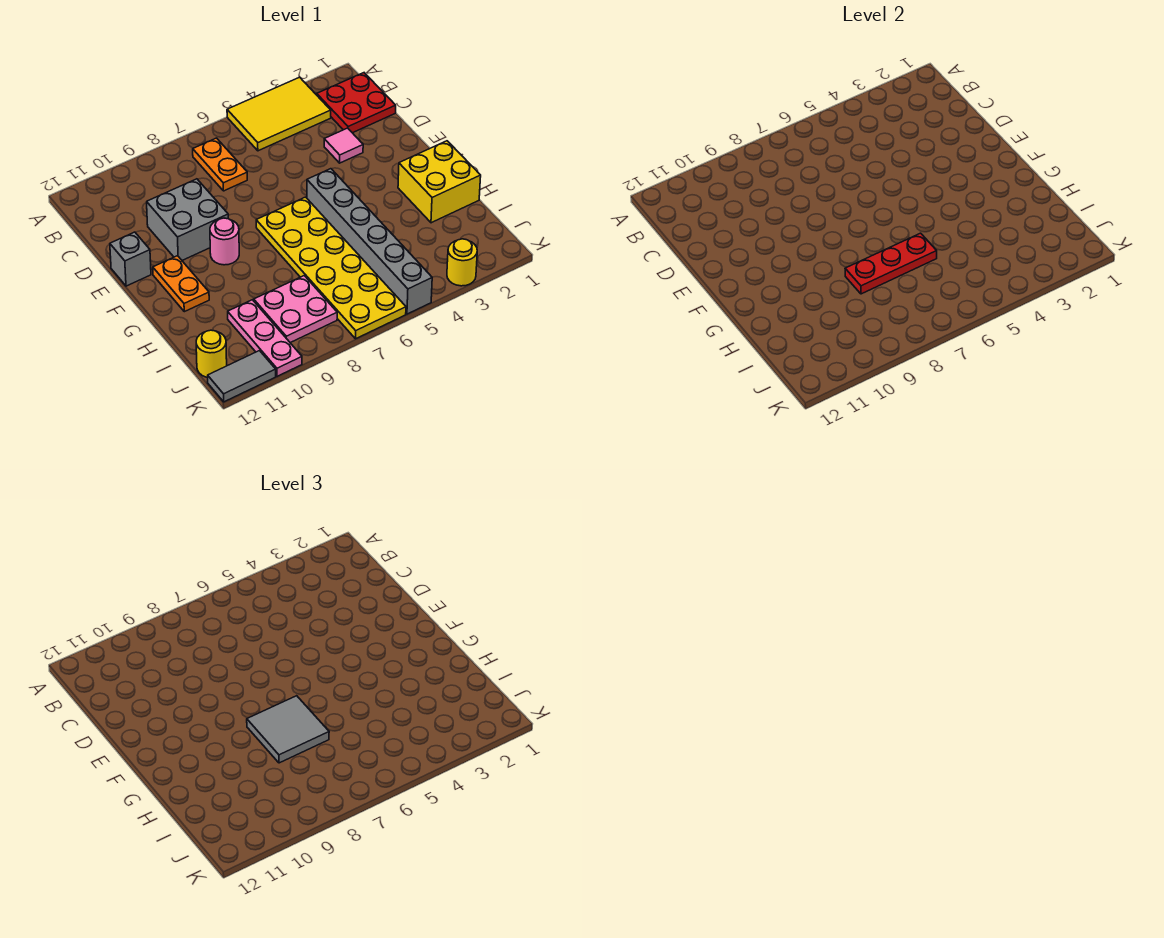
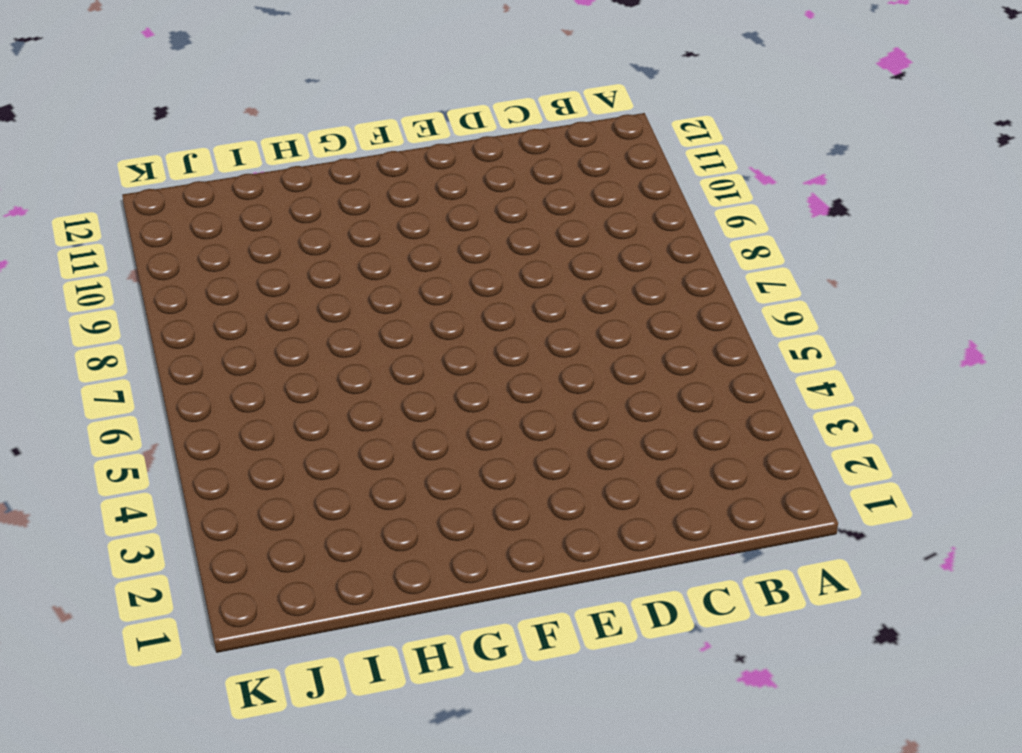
none -> yellow 2x3 tile [227,77,331,151]
none -> red 2x2 plate [317,73,396,133]
none -> orange 1x2 plate [193,138,247,191]

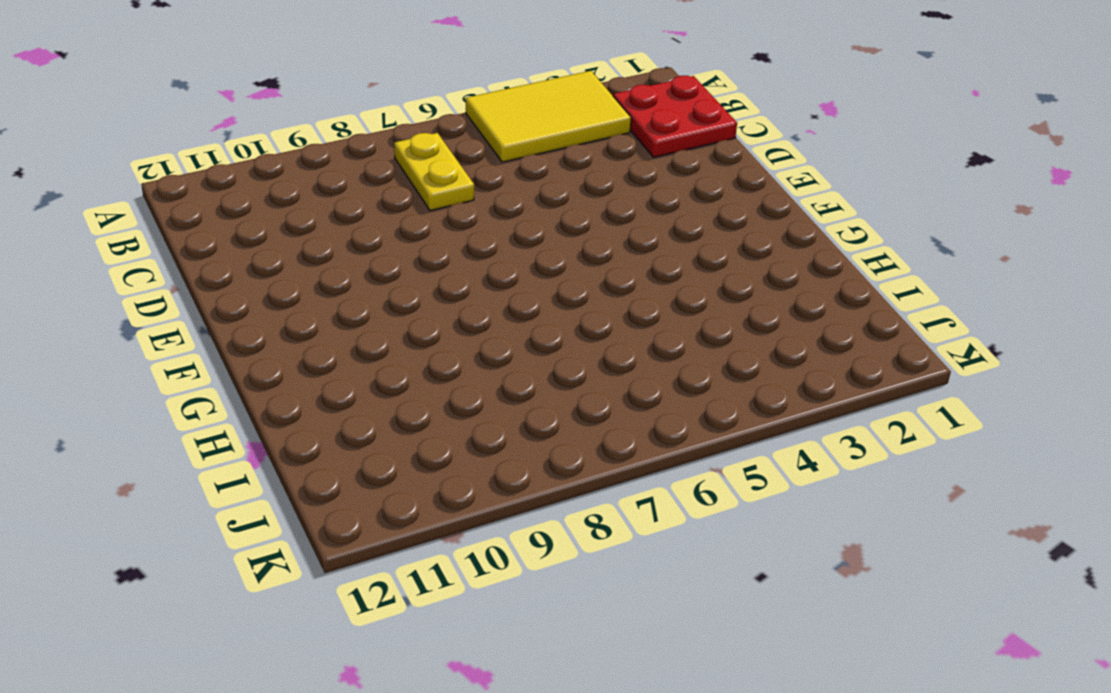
yellow 1x2 plate [394,133,474,211] -> orange 1x2 plate [193,138,247,191]
none -> pink 1x1 tile [324,128,363,163]
none -> grey 2x2 brick [147,179,228,260]
none -> grey 1x1 brick [110,232,151,286]

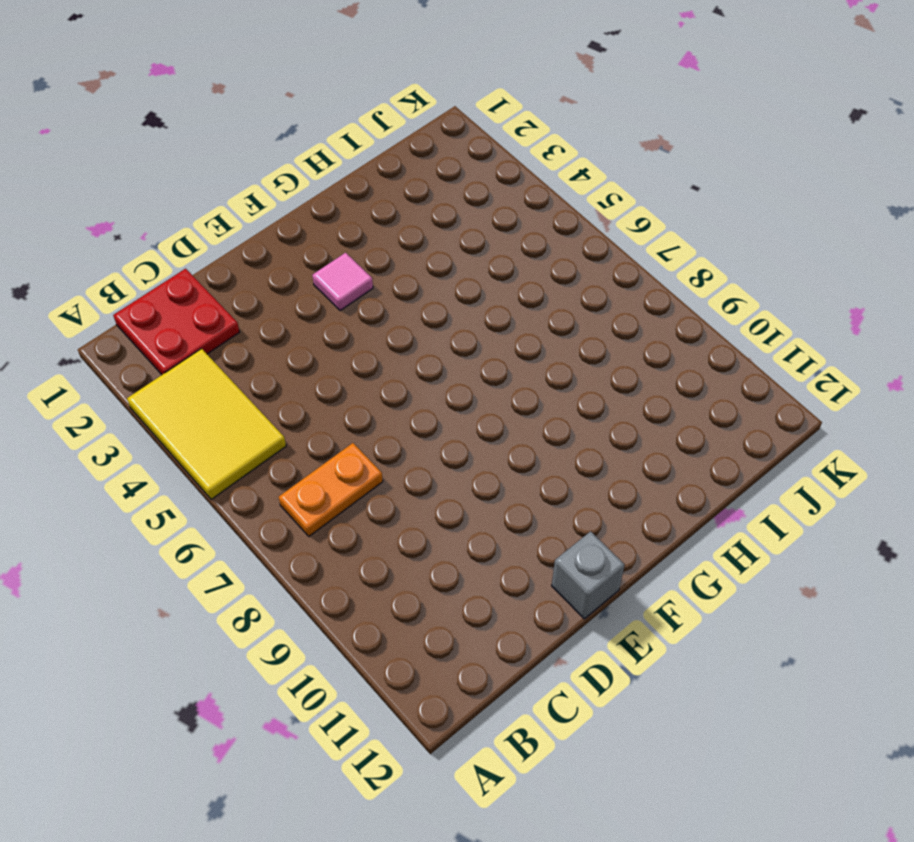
pink 1x1 tile [313,253,373,311] -> pink 1x1 tile moved to [324,128,363,163]
none -> grey 2x2 brick [147,179,228,260]
none -> grey 1x6 brick [307,169,432,314]
none -> yellow 2x6 plate [256,197,406,339]

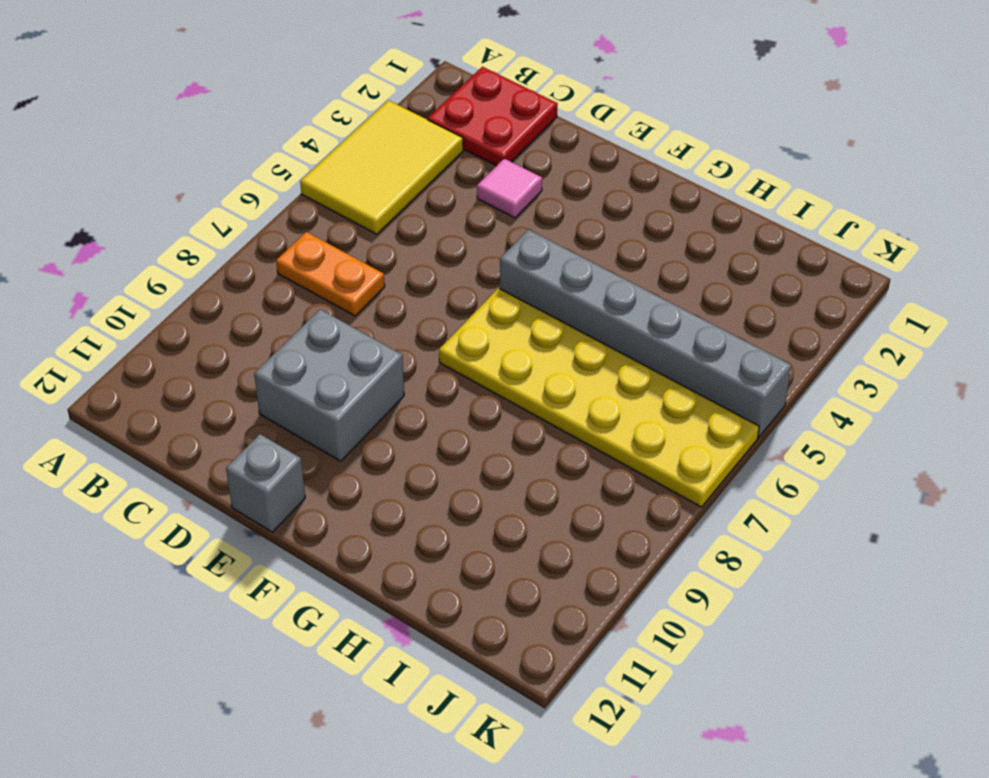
none -> pink 1x1 round brick [210,218,239,265]
none -> orange 1x2 plate [153,256,209,312]
none -> yellow 2x2 brick [398,141,481,223]

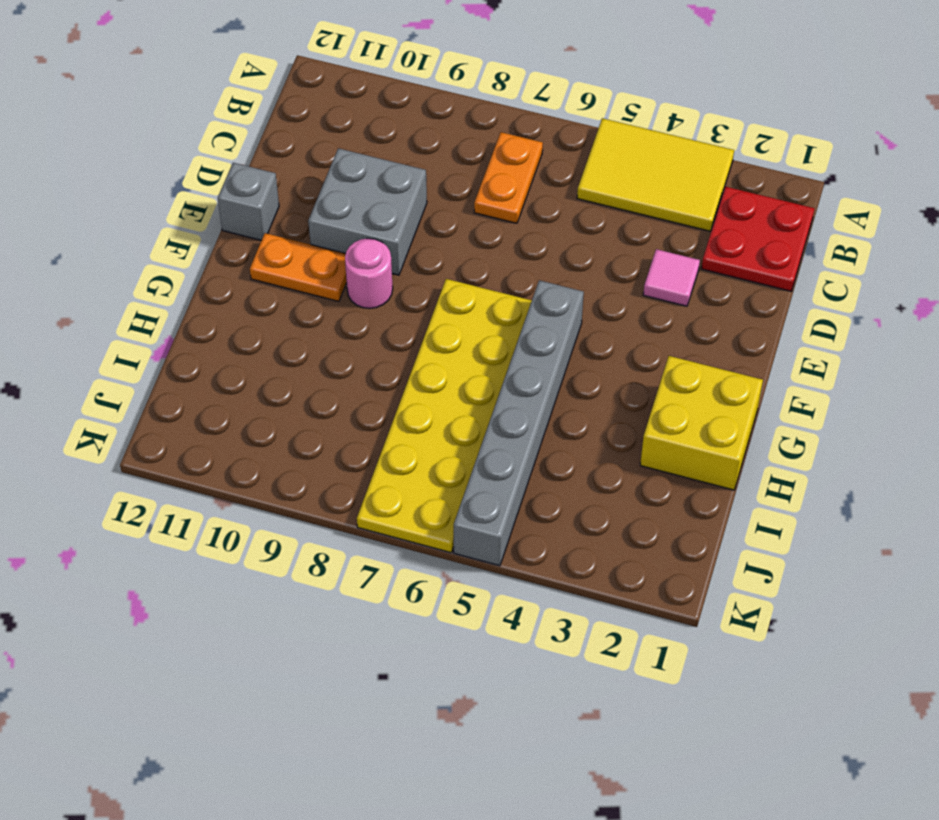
orange 1x2 plate [250,233,347,301] -> orange 1x2 plate turned to [153,256,209,312]
none -> pink 2x2 plate [254,276,337,343]
none -> pink 1x3 plate [228,300,302,376]
none -> yellow 1x1 round brick [196,330,227,378]

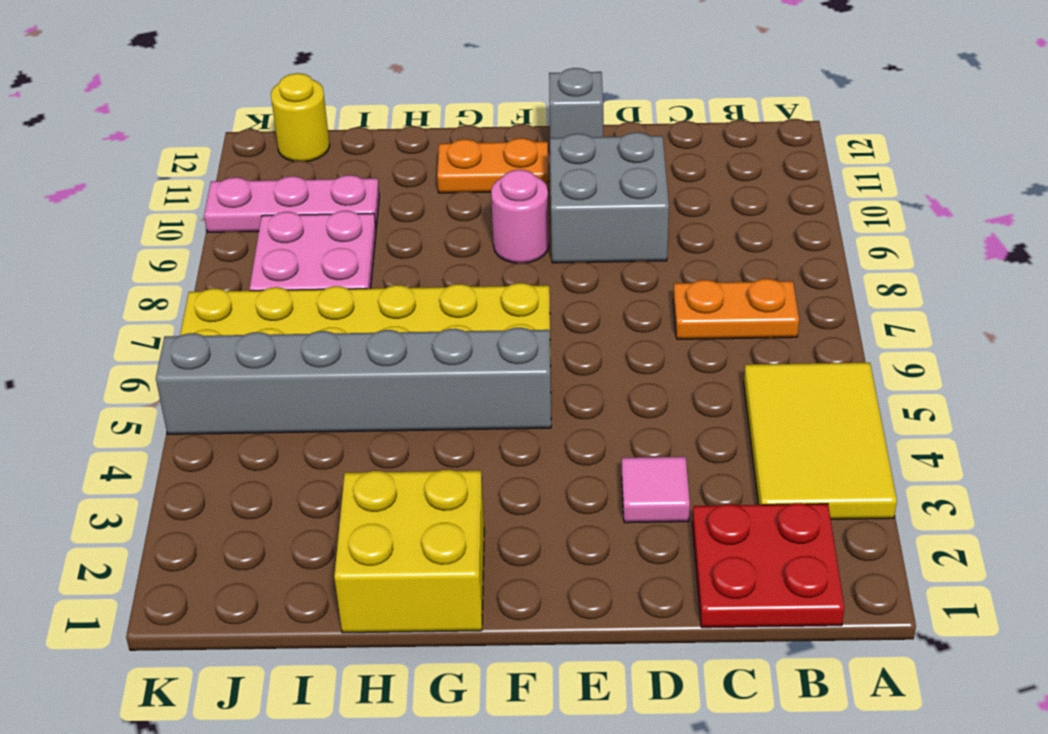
none -> yellow 1x1 round brick [447,239,477,286]
none -> grey 1x2 tile [208,351,276,402]
none -> red 1x3 plate [845,233,937,294]

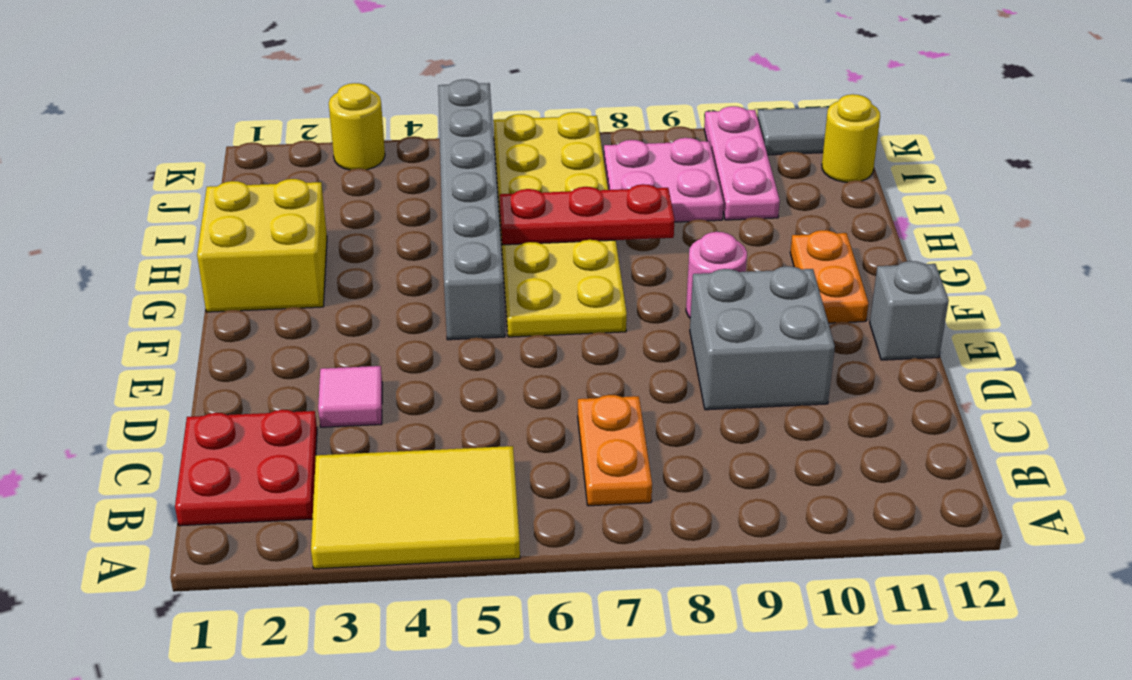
none -> grey 2x2 tile [247,696,329,763]

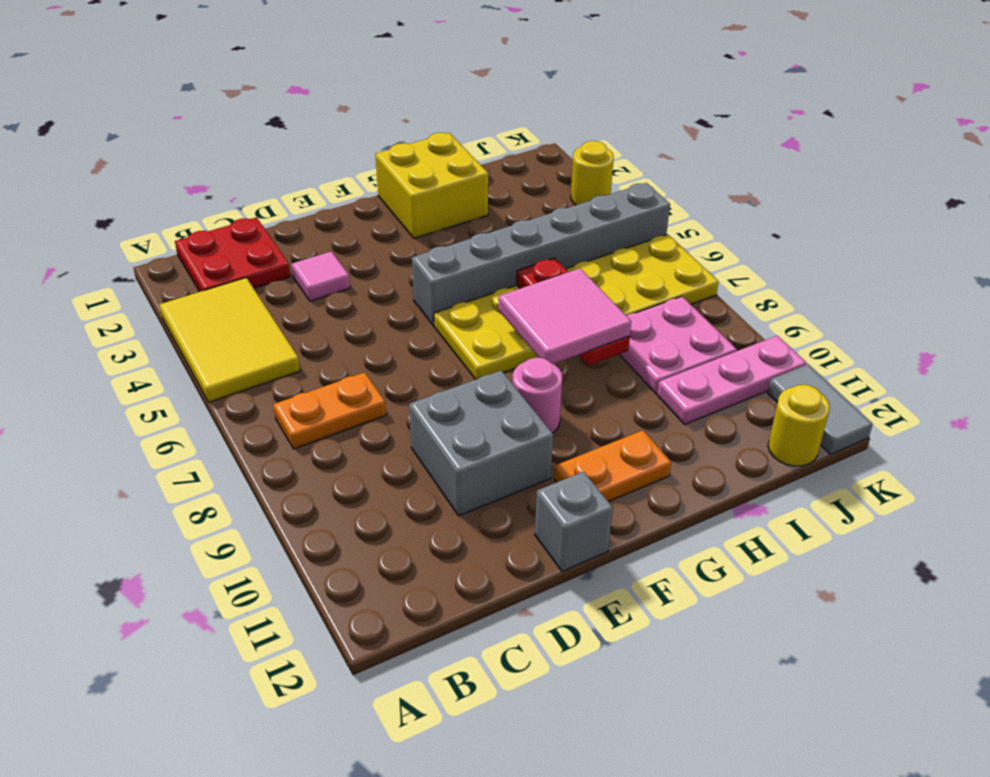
pink 2x2 tile [499,268,631,364] -> grey 2x2 tile [247,696,329,763]

